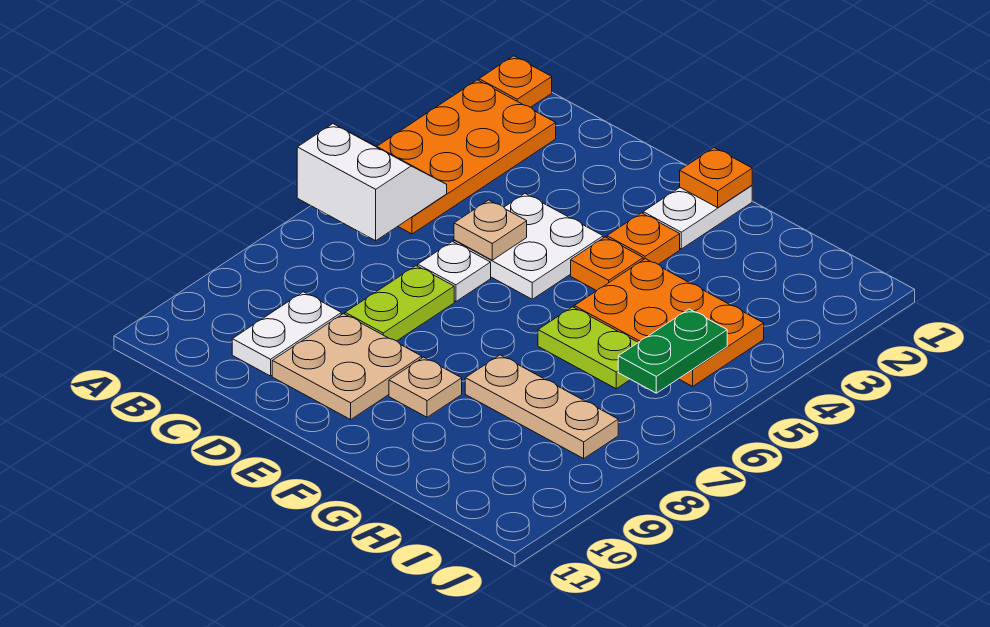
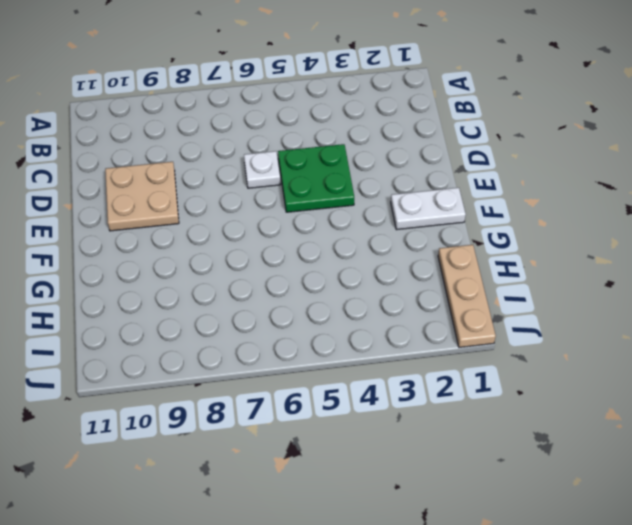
green 2x2 plate [278,144,354,212] -> white 2x2 plate [454,194,603,299]
tan 1x3 plate [438,245,496,347] -> tan 1x3 plate moved to [465,355,618,459]
none -> orange 1x1 plate [479,56,552,107]
none -> orange 2x4 plate [377,80,556,234]
none -> white 1x2 plate [232,292,341,376]

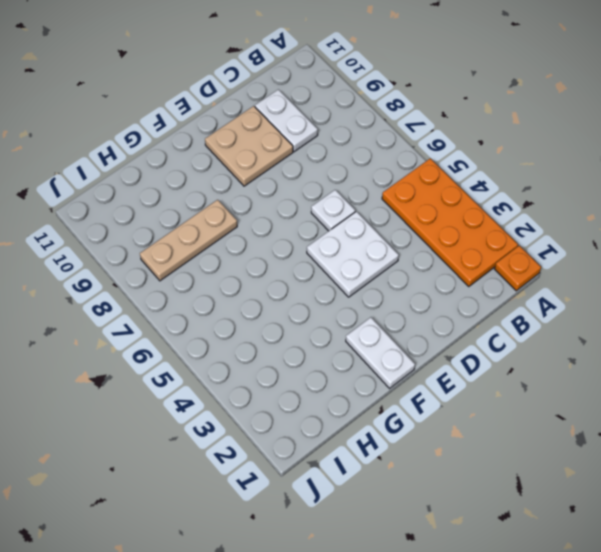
none -> lime 1x2 plate [345,266,454,341]
none -> orange 1x1 plate [607,213,680,264]
none -> orange 1x1 plate [571,237,643,291]

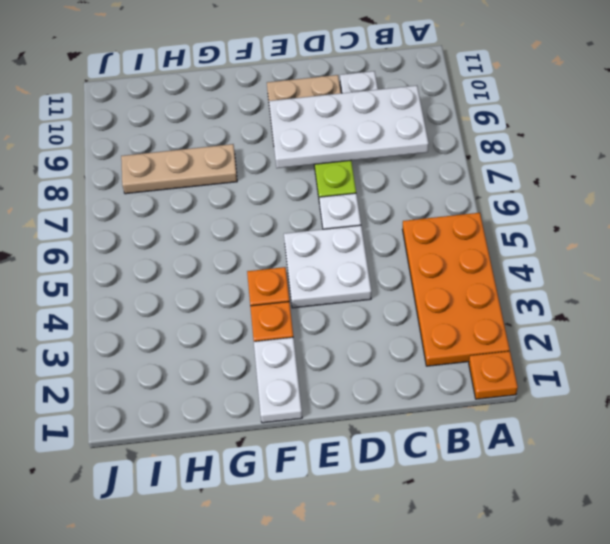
white 2x4 plate [269,86,429,168] -> none
none -> tan 1x1 plate [389,357,462,417]
none -> orange 2x3 plate [574,259,764,386]
none -> lime 1x2 plate [538,307,638,389]

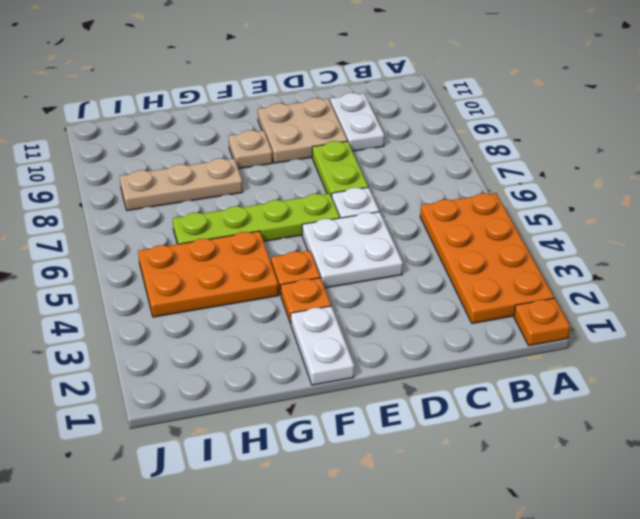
lime 1x4 plate [173,193,340,244] -> lime 1x2 plate [538,307,638,389]
none -> white 2x2 slope [297,124,447,241]
none -> tan 1x1 plate [454,200,527,260]
none -> orange 1x1 plate [680,148,752,208]

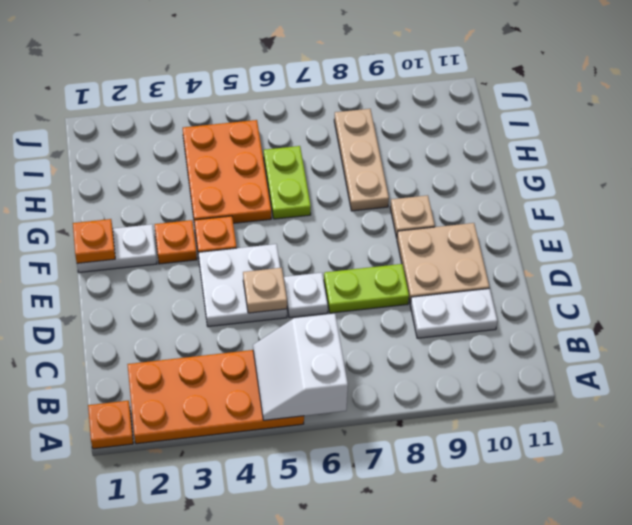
none -> green 1x2 plate [618,309,727,393]

